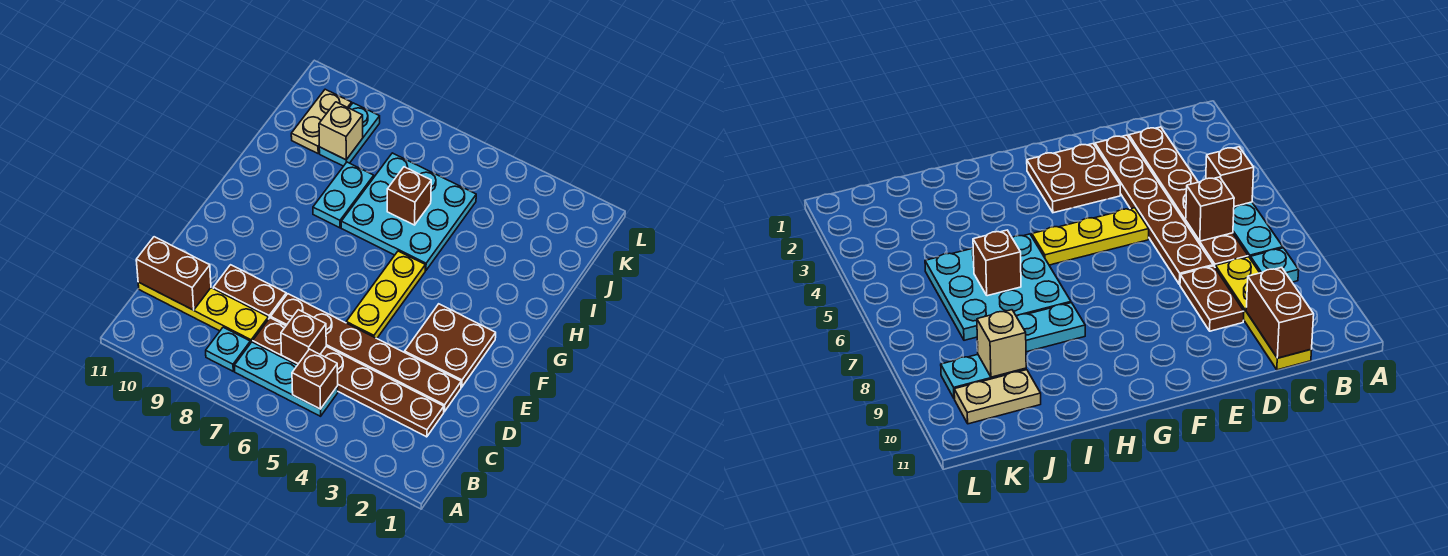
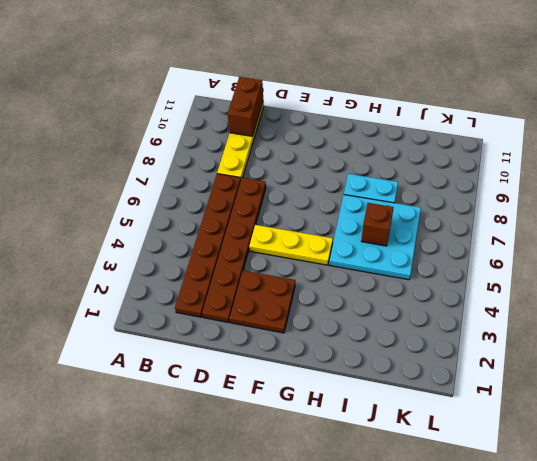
none -> cyan 1x3 plate [234,342,338,416]
none -> cyan 1x1 plate [206,327,250,371]
none -> brown 1x2 plate [213,265,286,319]

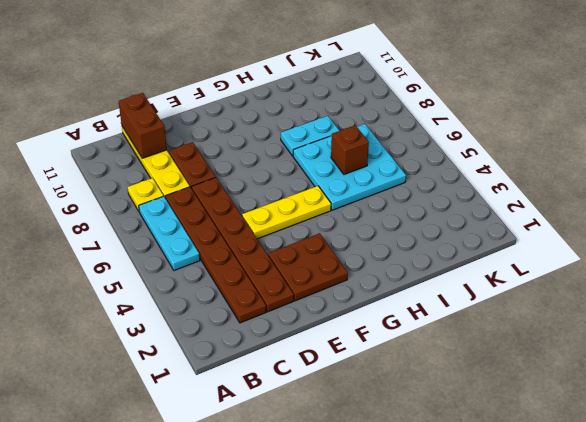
yellow 1x1 plate [128,178,163,211] -> cyan 1x1 plate [206,327,250,371]
none -> cyan 1x2 plate [319,103,380,166]
none -> tan 1x2 plate [291,89,352,153]
none -> brown 1x1 brick [292,349,338,409]

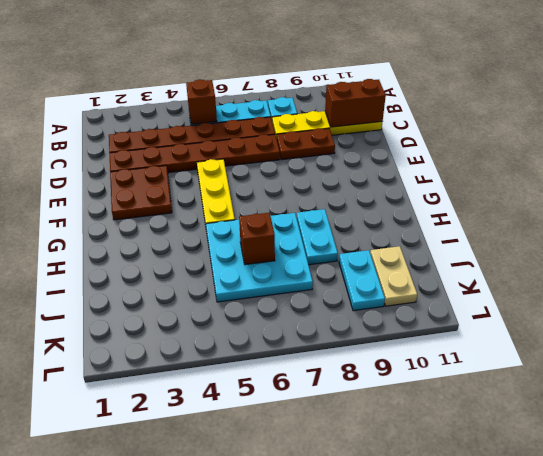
none -> brown 1x1 brick [281,310,326,364]
none -> tan 1x1 brick [319,102,363,160]

